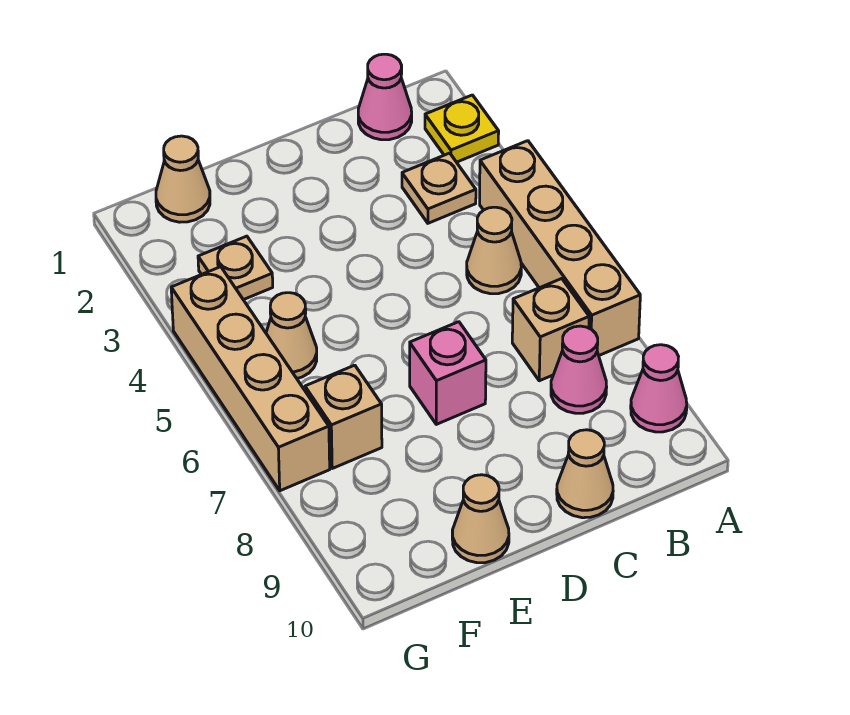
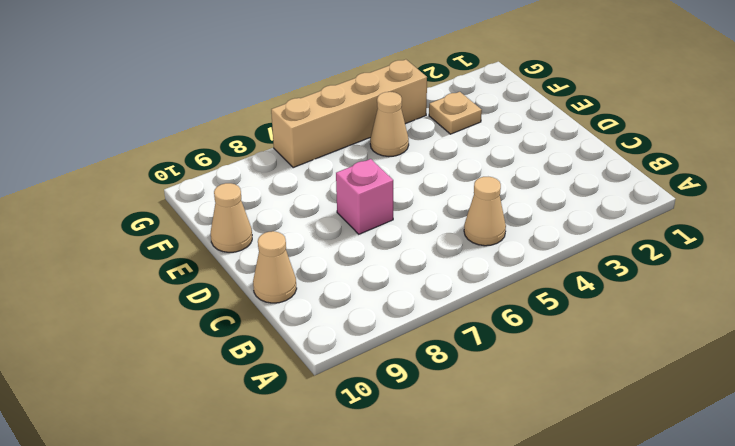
none -> yellow 1x1 plate [425,95,499,162]
none -> tan 1x4 brick [480,141,640,355]
none -> pink 1x1 cone [631,345,687,432]

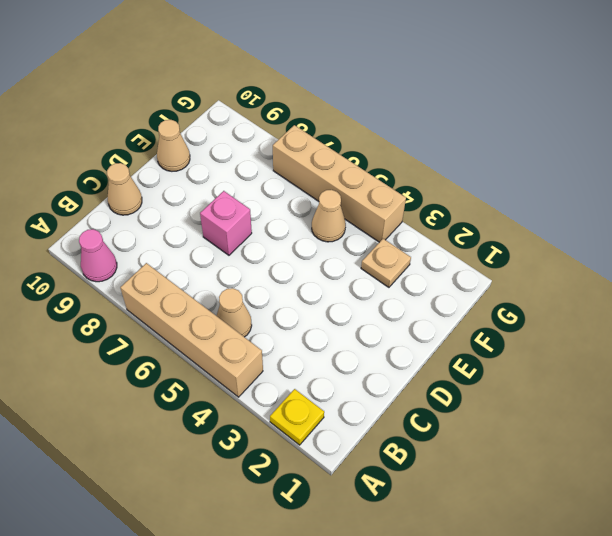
none -> pink 1x1 cone [358,54,412,140]
none -> tan 1x1 plate [402,153,476,223]
none -> tan 1x1 brick [512,279,589,381]

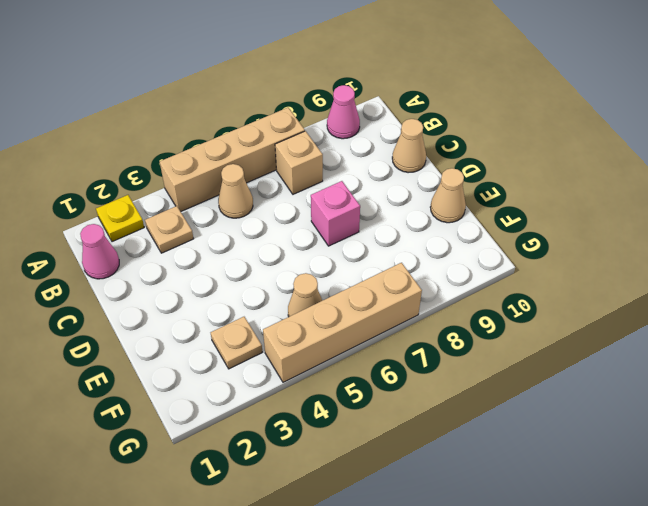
none -> pink 1x1 cone [551,326,607,413]
none -> tan 1x1 cone [156,136,210,222]
none -> tan 1x1 brick [305,365,382,468]

